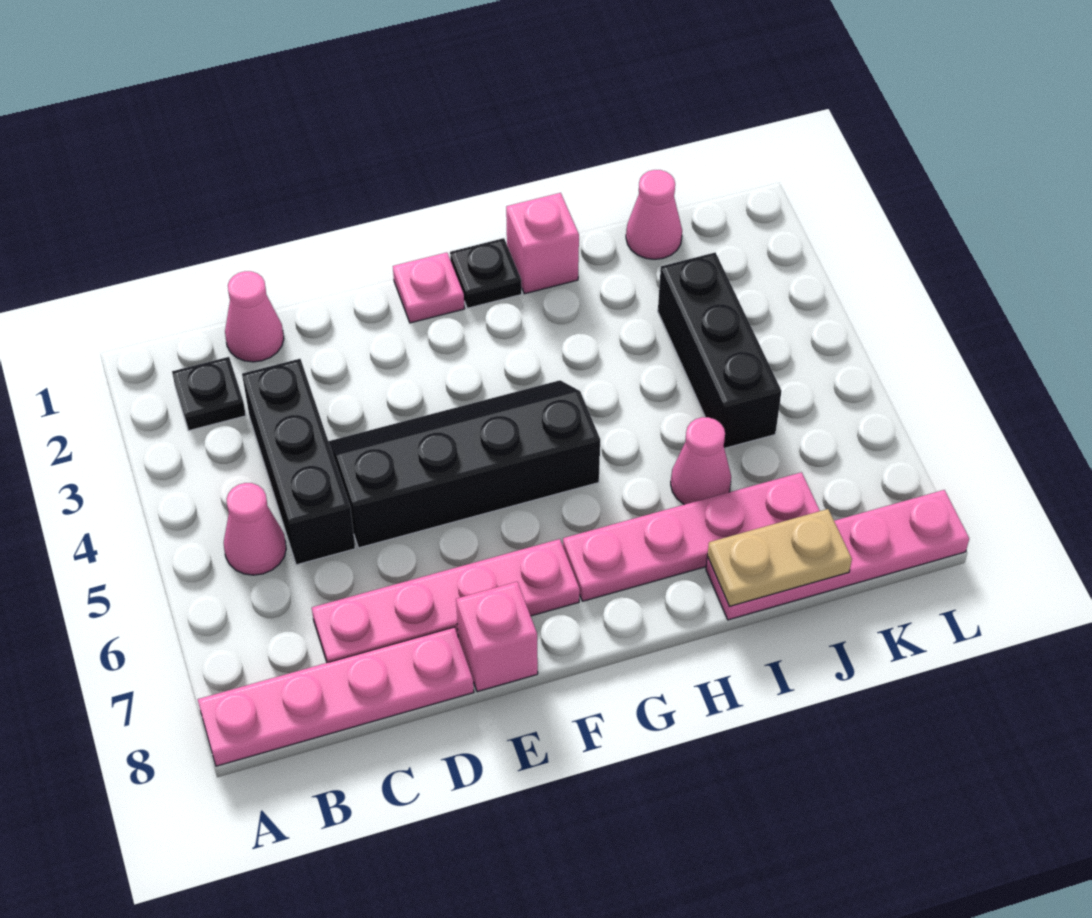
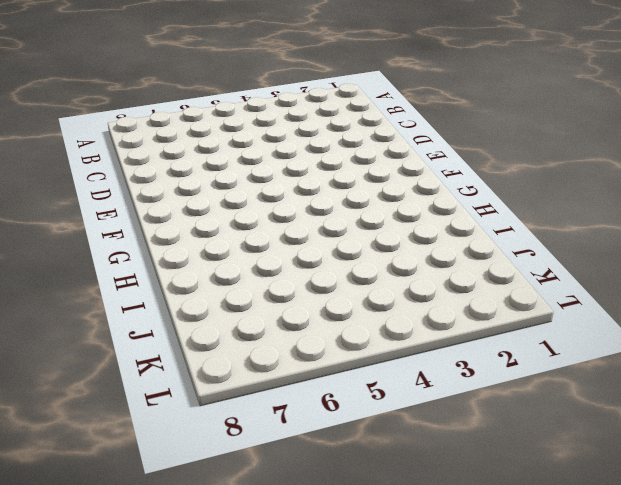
none -> pink 1x4 plate [198,627,474,766]
none -> black 1x1 plate [172,357,246,431]
none -> pink 1x1 cone [224,483,286,575]

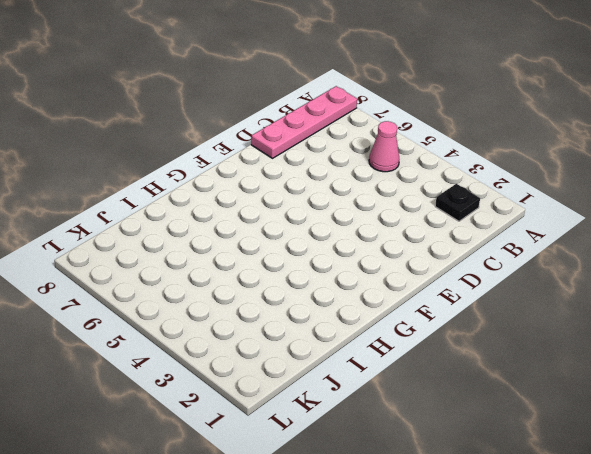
none -> pink 1x1 cone [225,271,284,362]
none -> black 1x3 brick [242,359,355,565]
none -> pink 1x4 plate [312,539,580,663]

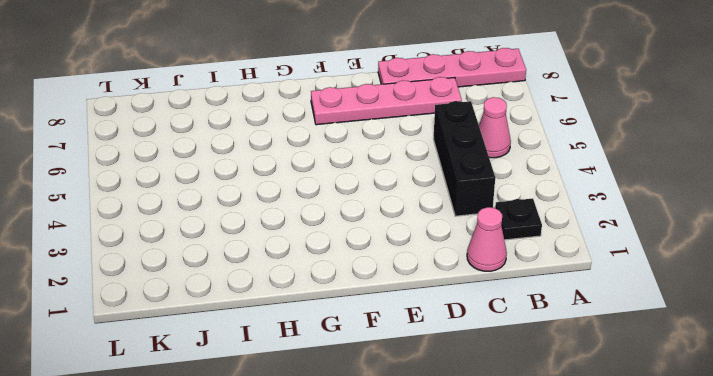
none -> black 2x4 slope [328,380,600,548]
none -> pink 1x1 brick [456,582,538,692]
none -> pink 1x1 plate [393,253,465,323]

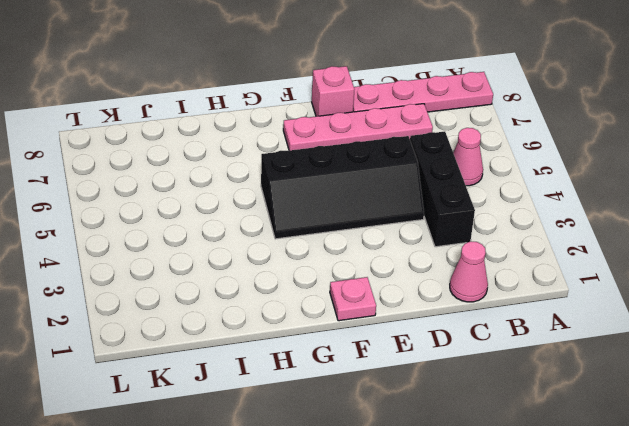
none -> black 1x1 plate [172,357,246,431]
none -> black 1x1 plate [450,238,522,308]
none -> pink 1x4 plate [563,472,820,601]

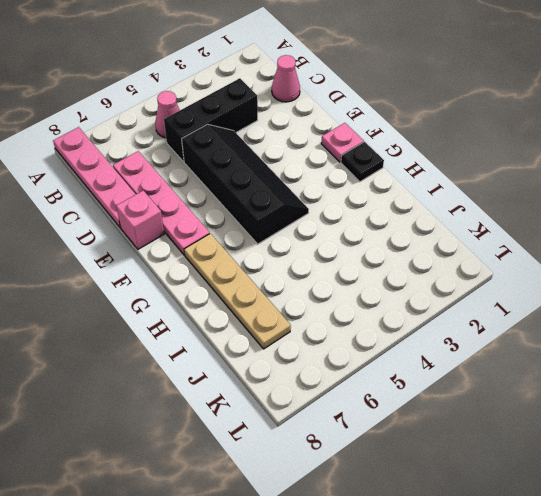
tan 1x4 plate [184,233,291,349] -> pink 1x4 plate [563,472,820,601]
none -> black 1x1 plate [172,357,246,431]
none -> pink 1x1 brick [506,193,579,294]
none -> pink 1x1 cone [671,417,731,505]

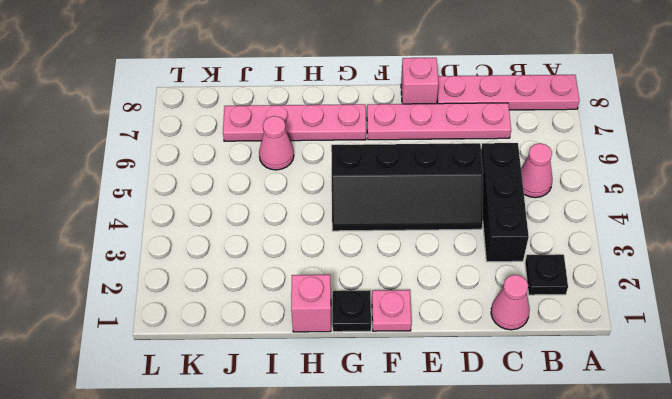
none -> pink 1x4 plate [706,490,969,620]
none -> pink 1x1 cone [626,170,682,259]
none -> black 1x3 brick [658,252,782,448]

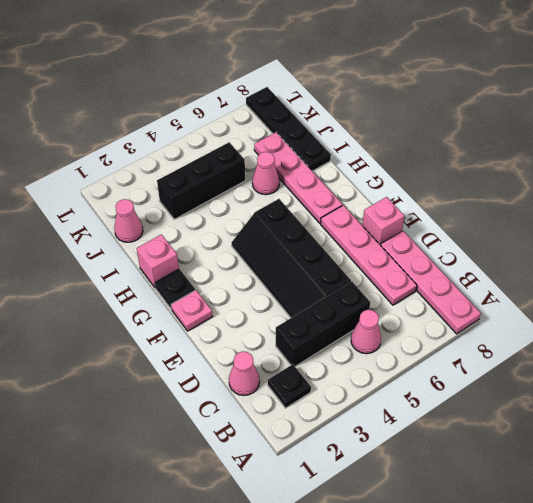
black 1x4 plate [246,87,331,171] -> pink 1x4 plate [706,490,969,620]
none -> tan 1x2 plate [707,509,852,606]

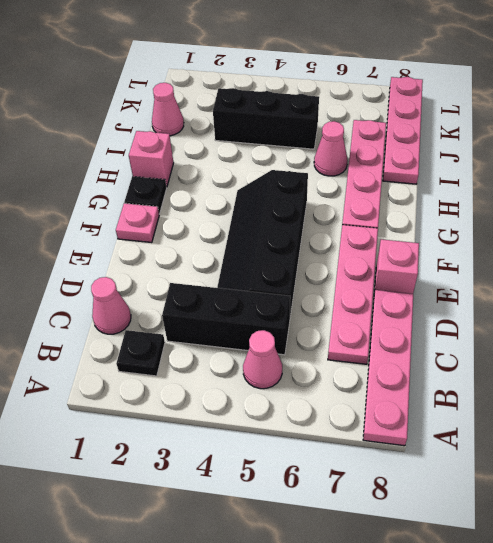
none -> tan 1x2 plate [707,509,852,606]

